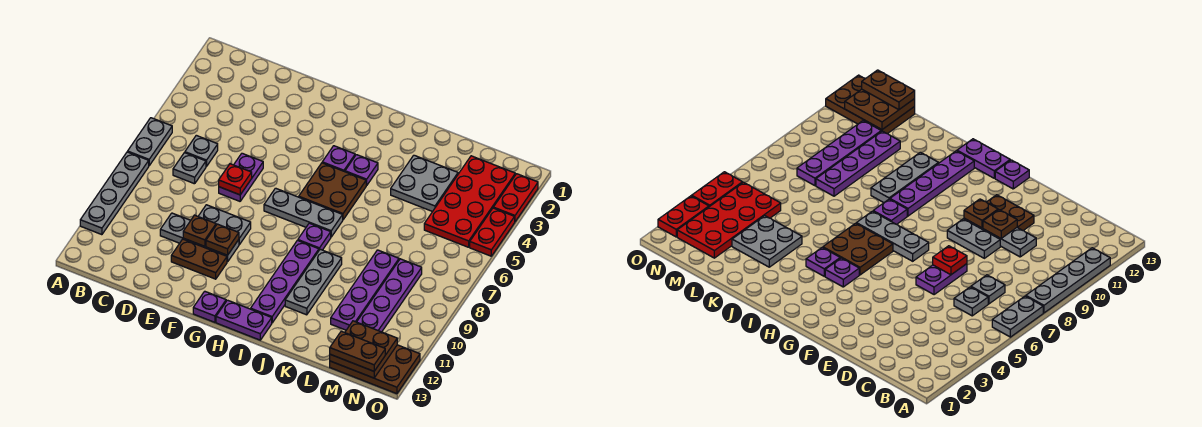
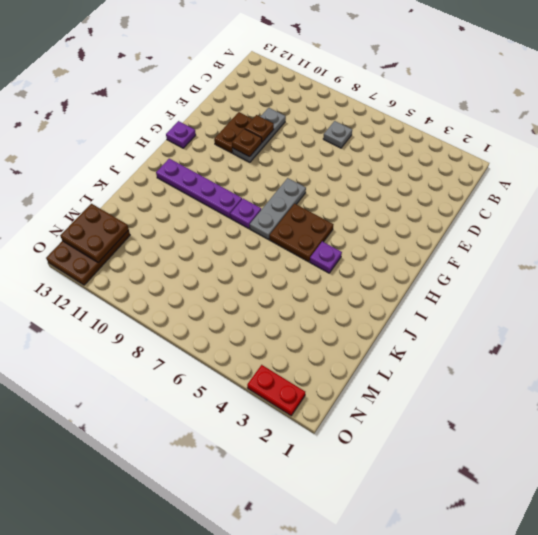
none -> grey 1x2 plate [128,118,172,166]
none -> grey 1x4 plate [80,152,149,235]
none -> grey 1x1 plate [185,135,218,167]

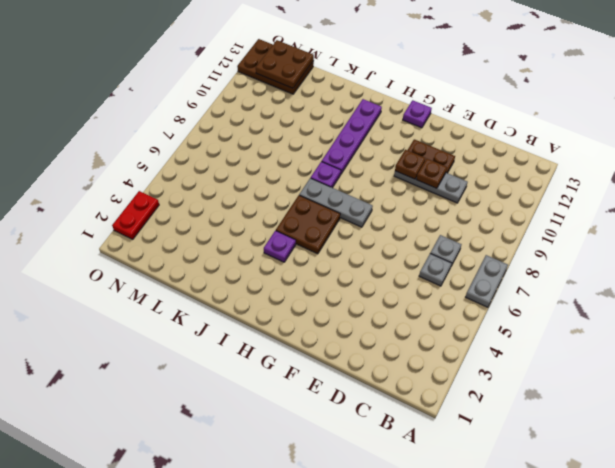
none -> grey 1x4 plate [80,152,149,235]
none -> purple 1x2 plate [219,153,263,201]
none -> grey 1x2 plate [198,205,251,245]

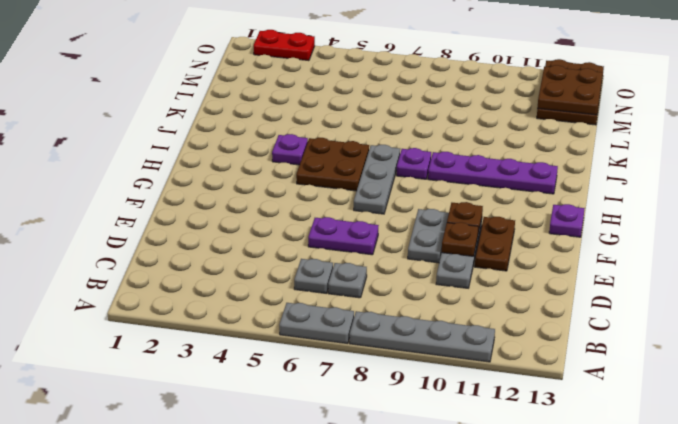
none -> purple 1x1 plate [322,146,355,172]
none -> purple 1x2 plate [216,300,272,340]
none -> grey 1x3 plate [285,249,342,315]

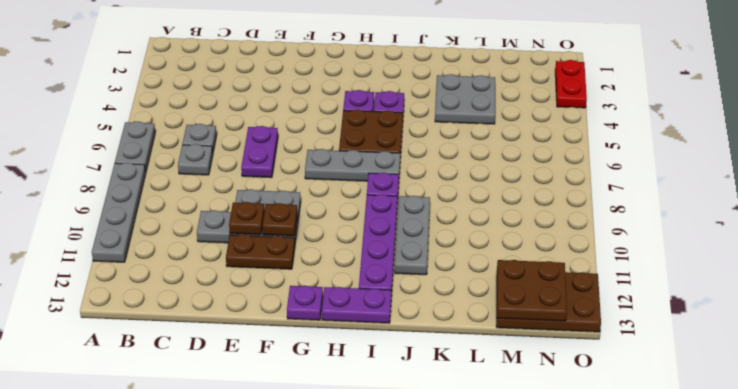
none -> purple 1x4 plate [331,250,399,330]
none -> red 2x4 plate [424,156,515,247]
none -> purple 1x4 plate [357,259,422,332]

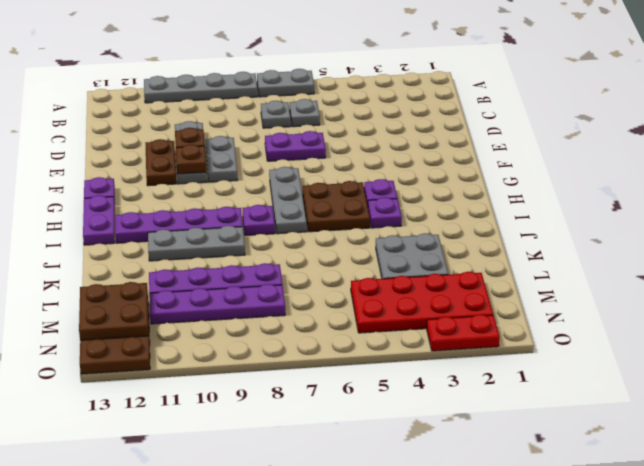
none -> red 1x2 plate [470,208,515,256]
none -> red 1x1 plate [219,164,252,195]
none -> brown 1x2 plate [330,331,385,371]

